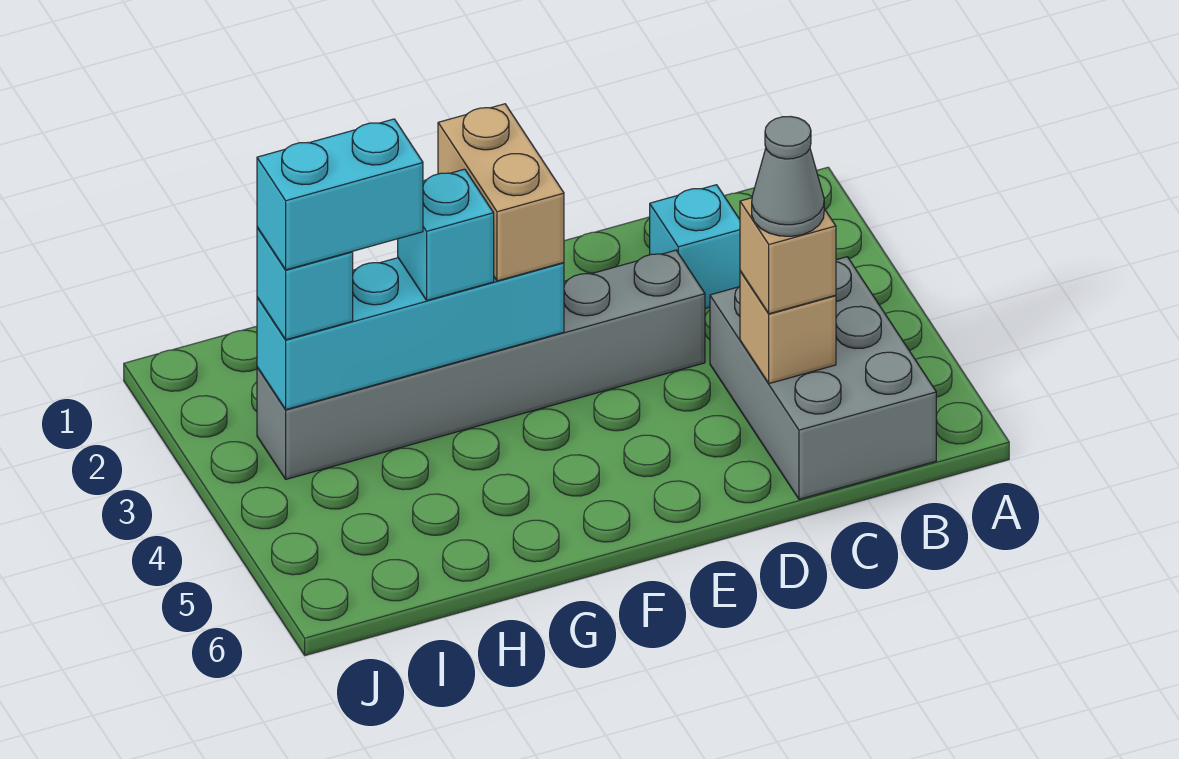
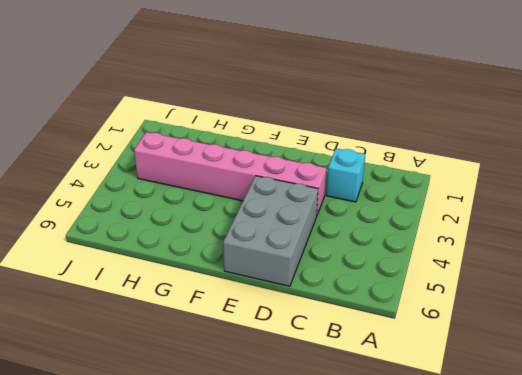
pink 1x6 brick [134,132,326,215] -> grey 1x6 brick [257,250,705,479]
grey 2x3 brick [223,176,318,286] -> grey 2x3 brick moved to [710,257,936,499]
none -> tan 1x1 brick [740,271,836,384]
none -> cyan 1x4 brick [257,258,564,409]

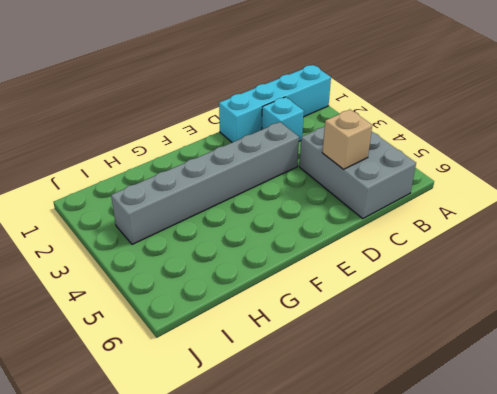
cyan 1x4 brick [219,65,331,142] -> cyan 1x4 brick moved to [257,258,564,409]
none -> tan 1x1 brick [740,198,836,314]
none -> tan 1x2 brick [438,104,564,281]

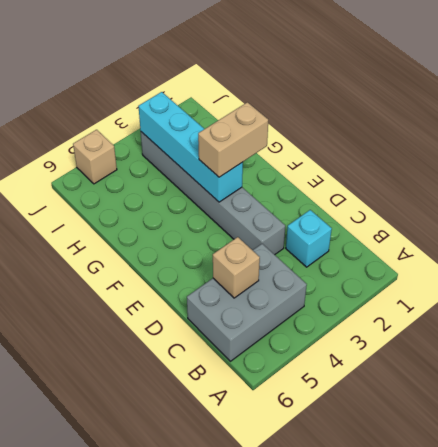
tan 1x1 brick [73,130,117,184] -> tan 1x1 brick moved to [740,198,836,314]
none -> cyan 1x1 brick [398,169,494,300]
none -> cyan 1x1 brick [257,227,353,340]

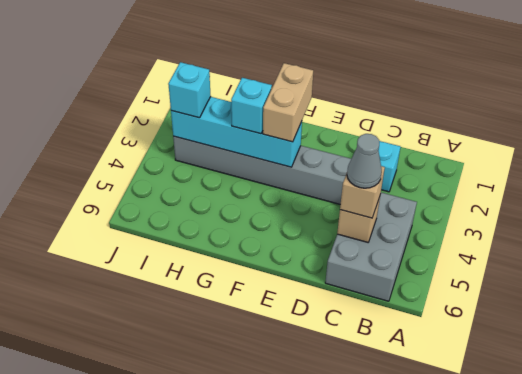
none -> cyan 1x2 brick [257,119,423,270]

